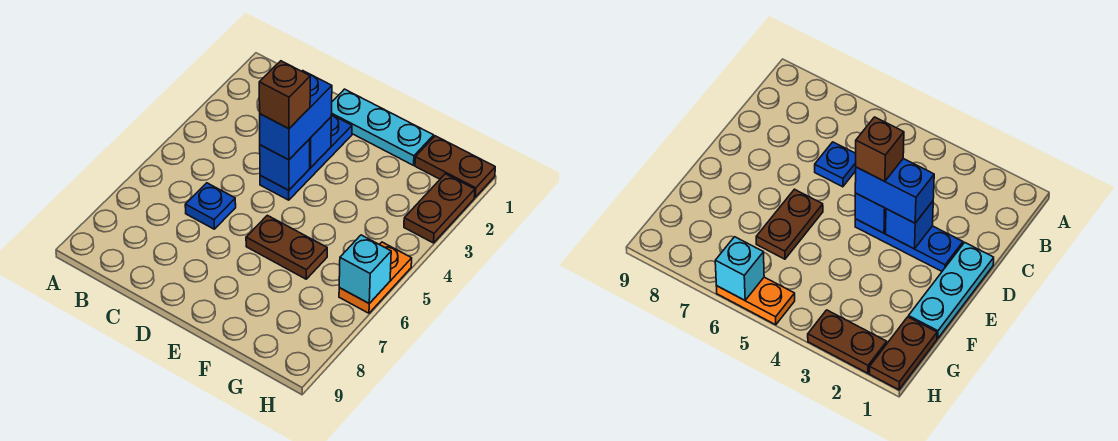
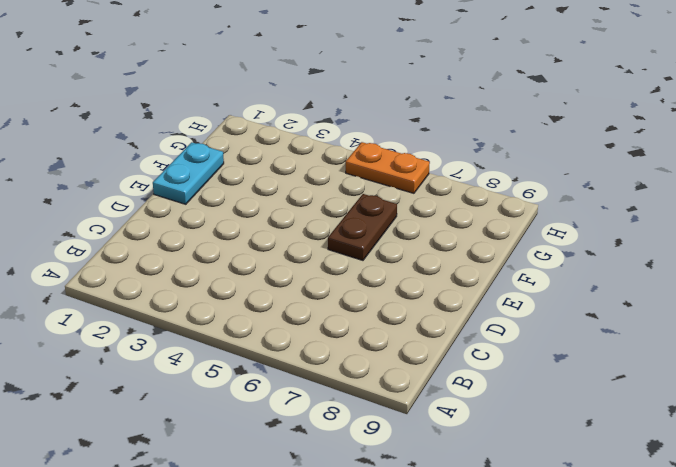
cyan 1x2 plate [153,142,224,204] -> cyan 1x3 plate [331,89,434,165]
none -> blue 1x1 plate [185,183,236,229]
none -> blue 1x3 plate [260,115,352,200]
none -> brown 1x2 plate [415,136,495,197]

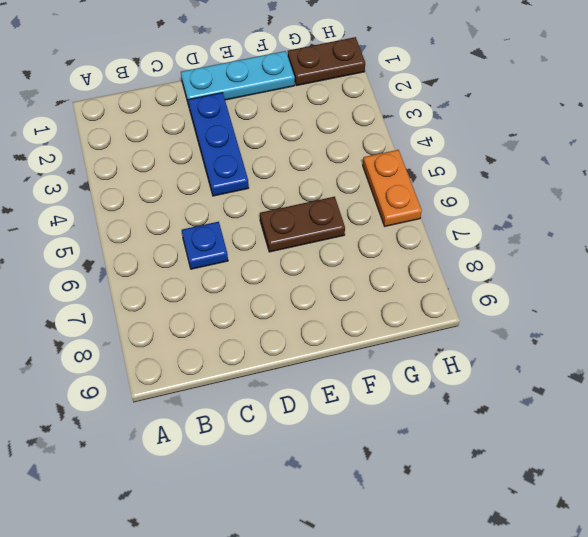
none -> brown 1x2 plate [404,174,475,243]
none -> blue 1x1 brick [310,117,331,168]
none -> blue 1x1 brick [260,139,310,190]

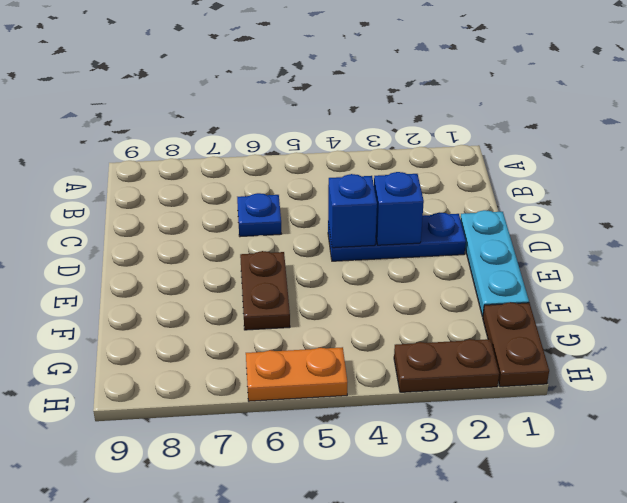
none -> cyan 1x1 brick [339,235,391,303]
none -> blue 1x2 brick [260,71,332,160]
none -> brown 1x1 brick [259,61,310,129]

